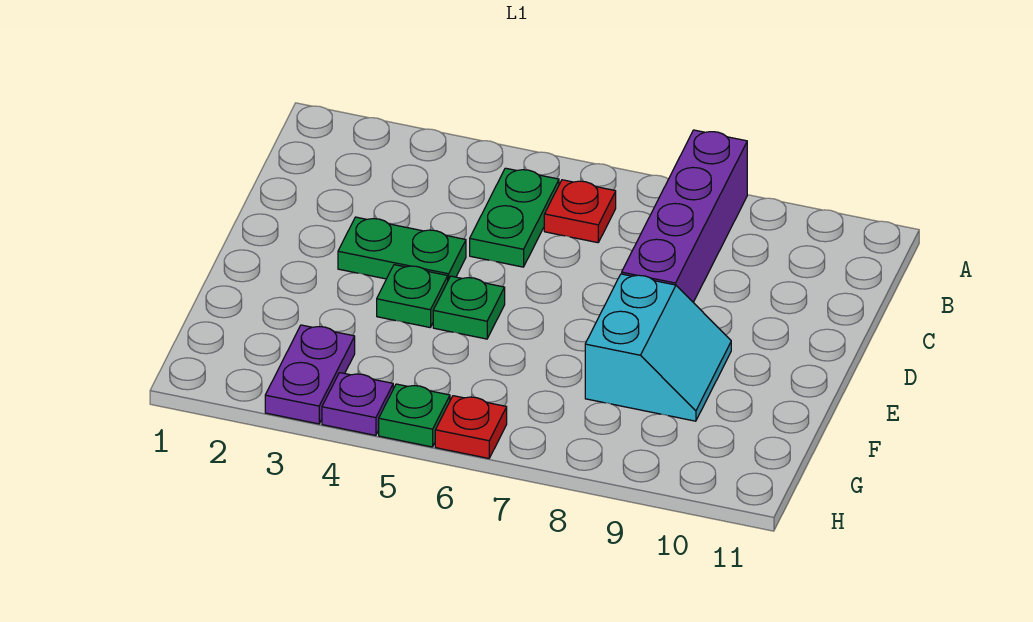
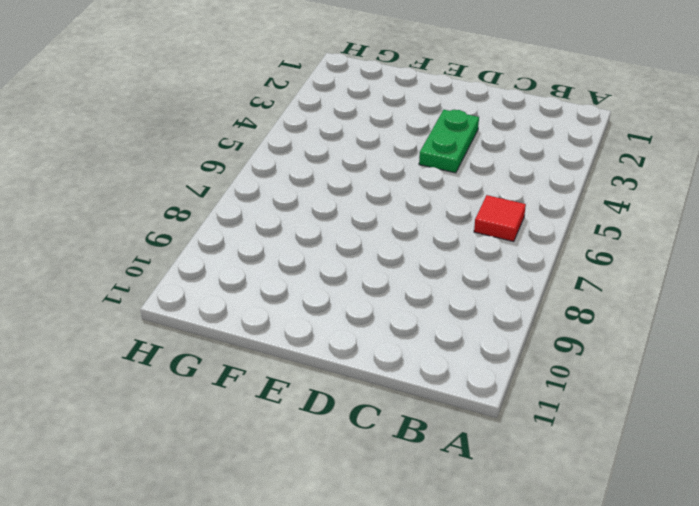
red 1x1 tile [474,195,526,242] -> red 1x1 plate [544,180,616,243]
none -> purple 1x4 brick [622,130,747,302]
none -> green 1x2 plate [470,168,559,267]

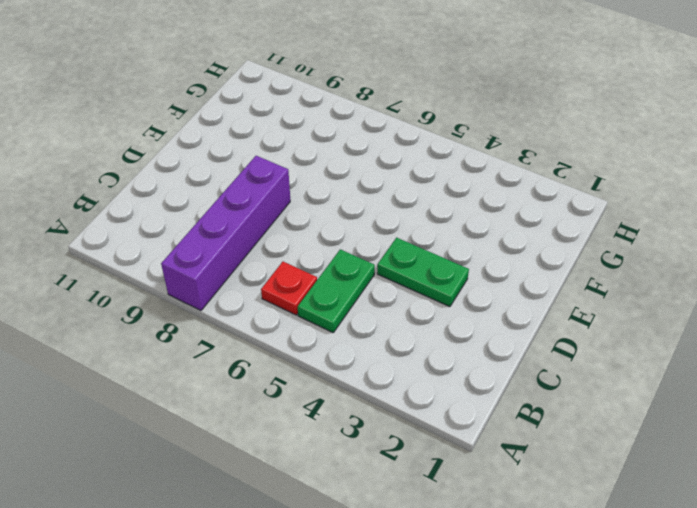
none -> green 1x1 plate [377,265,448,327]
none -> green 1x1 plate [433,276,505,339]

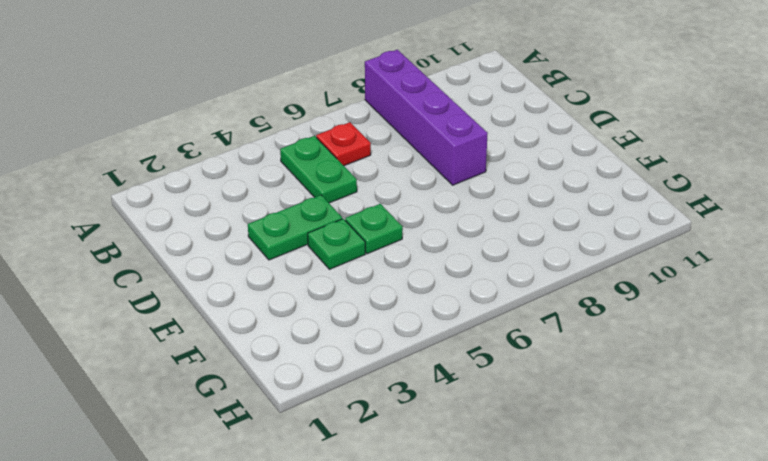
none -> cyan 2x2 slope [585,274,731,421]
none -> purple 1x2 plate [265,325,355,424]

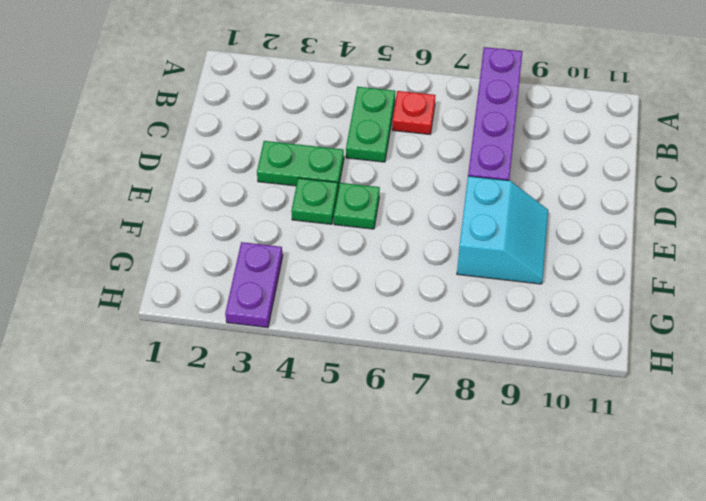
none -> purple 1x1 plate [322,373,393,435]
none -> green 1x1 plate [379,384,450,447]

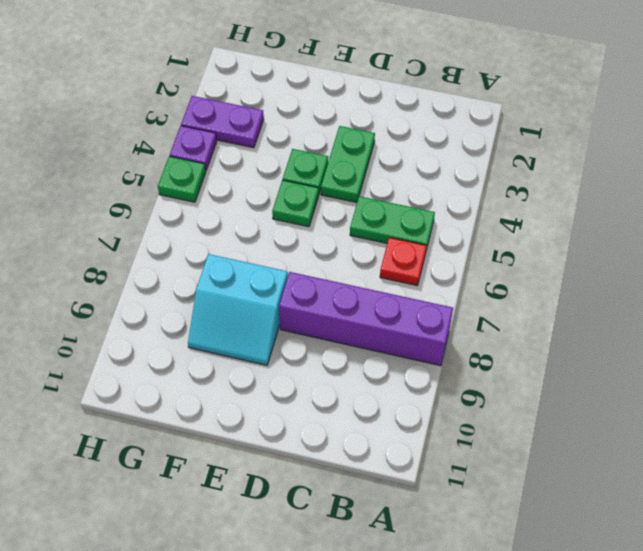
none -> red 1x1 plate [435,396,507,458]

